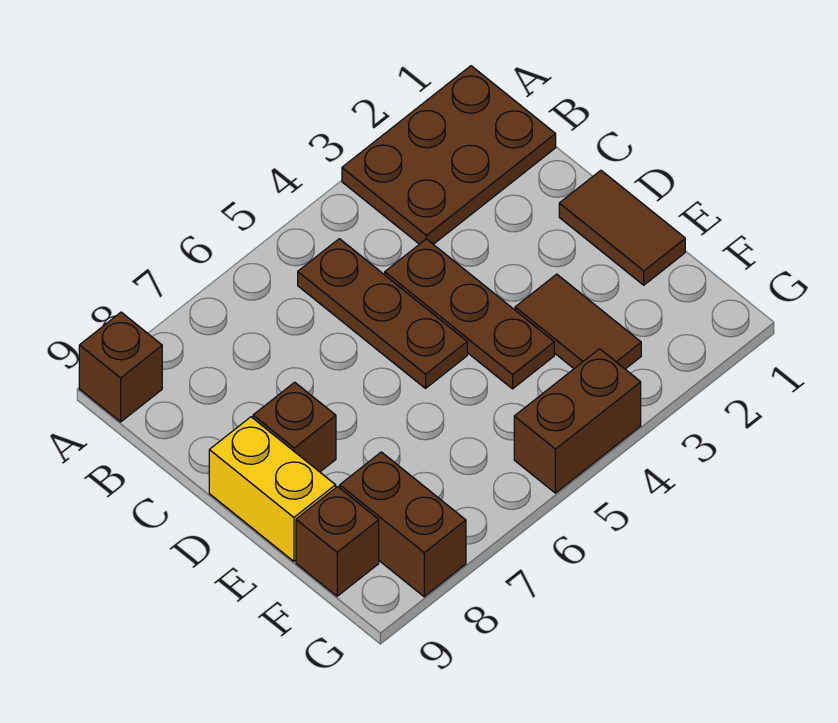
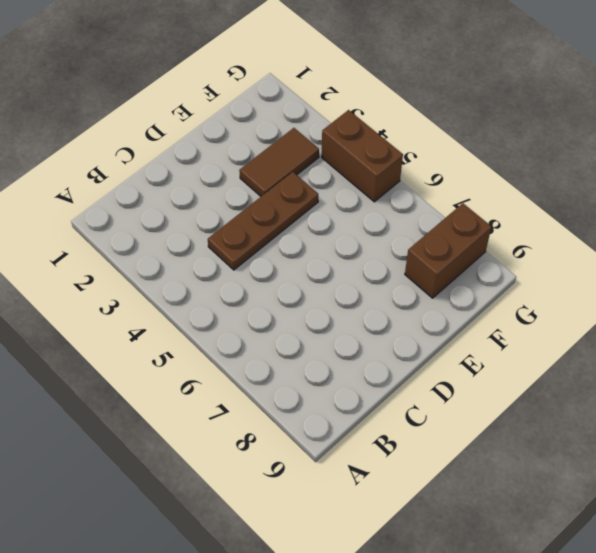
none -> brown 2x3 plate [342,66,556,244]
none -> brown 1x1 brick [79,312,162,422]

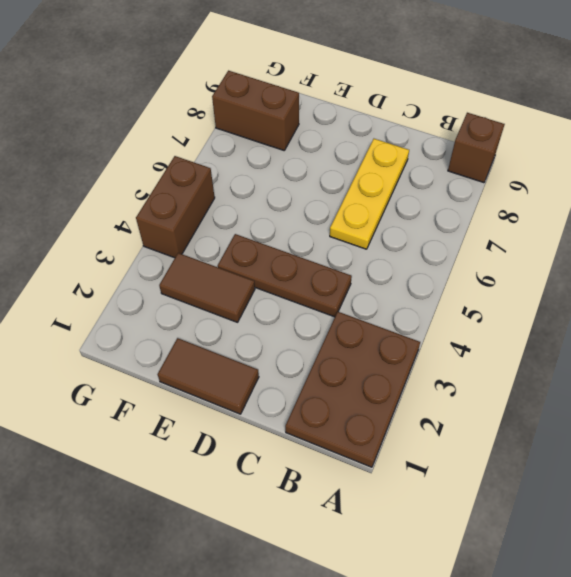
yellow 1x3 plate [330,139,409,249] -> none
none -> brown 1x3 plate [298,239,467,388]
none -> brown 1x1 brick [253,382,336,472]

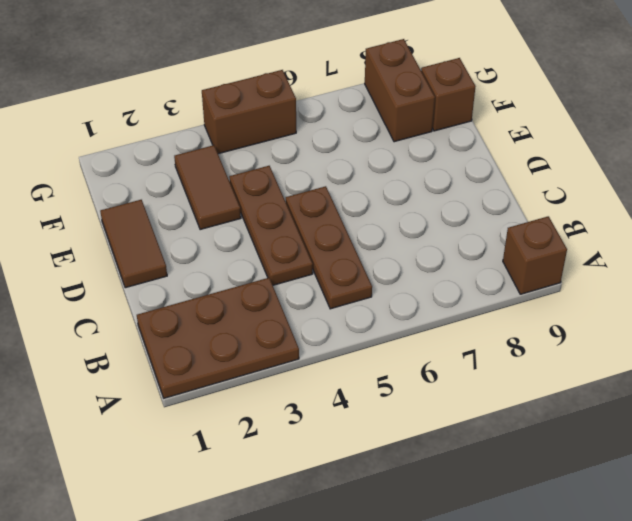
none -> brown 1x1 brick [253,382,336,472]
none -> yellow 1x2 brick [209,417,336,561]

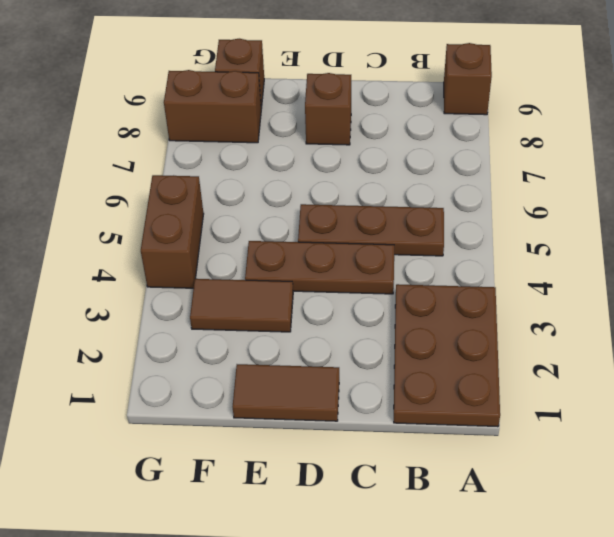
none -> yellow 1x2 brick [209,417,336,561]

